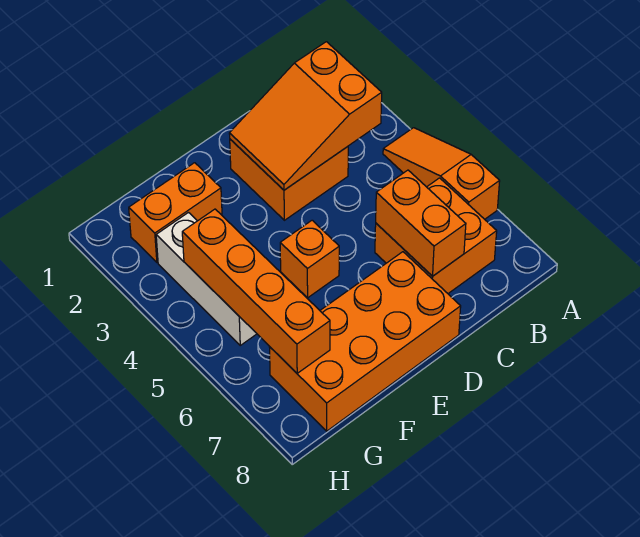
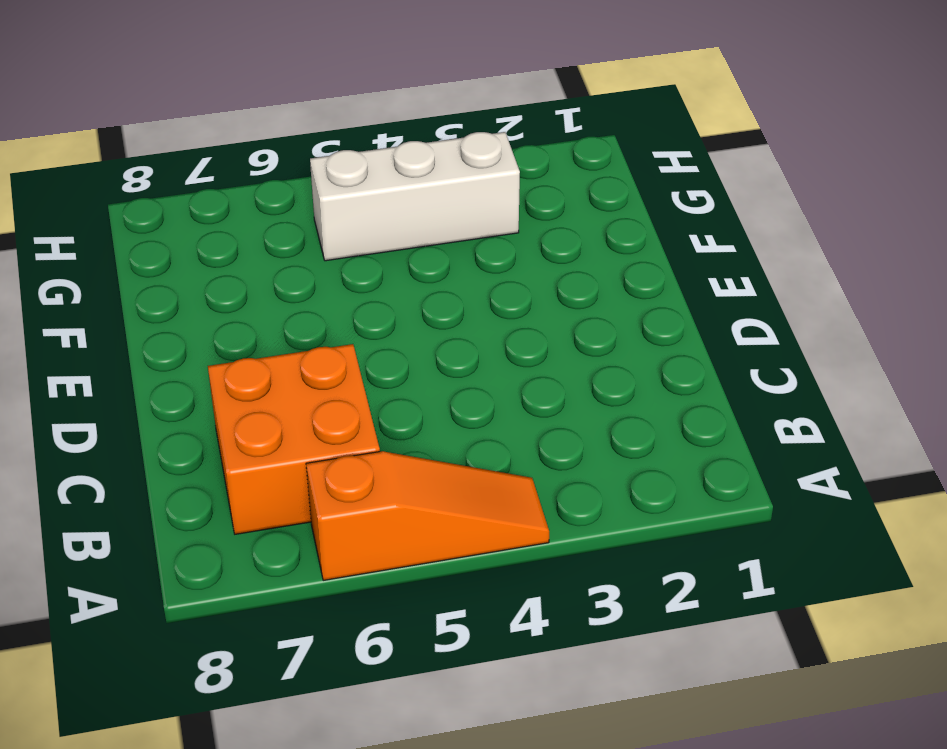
none -> orange 2x2 brick [230,139,348,220]
none -> orange 2x4 brick [270,252,461,431]

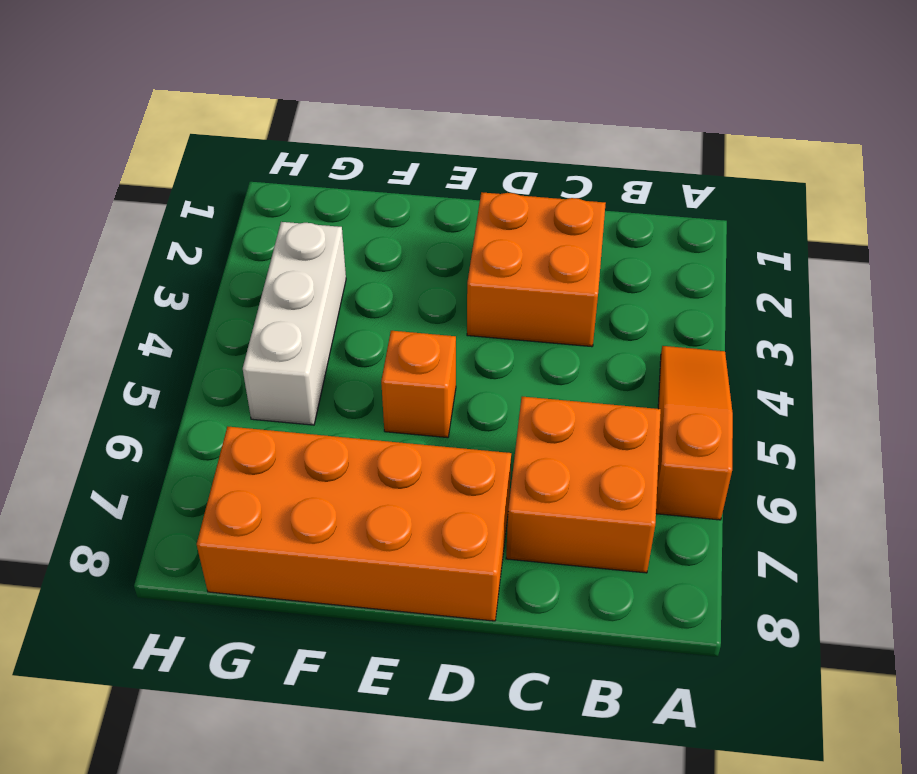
none -> orange 1x2 brick [129,163,222,262]
none -> orange 2x3 slope [229,42,382,190]

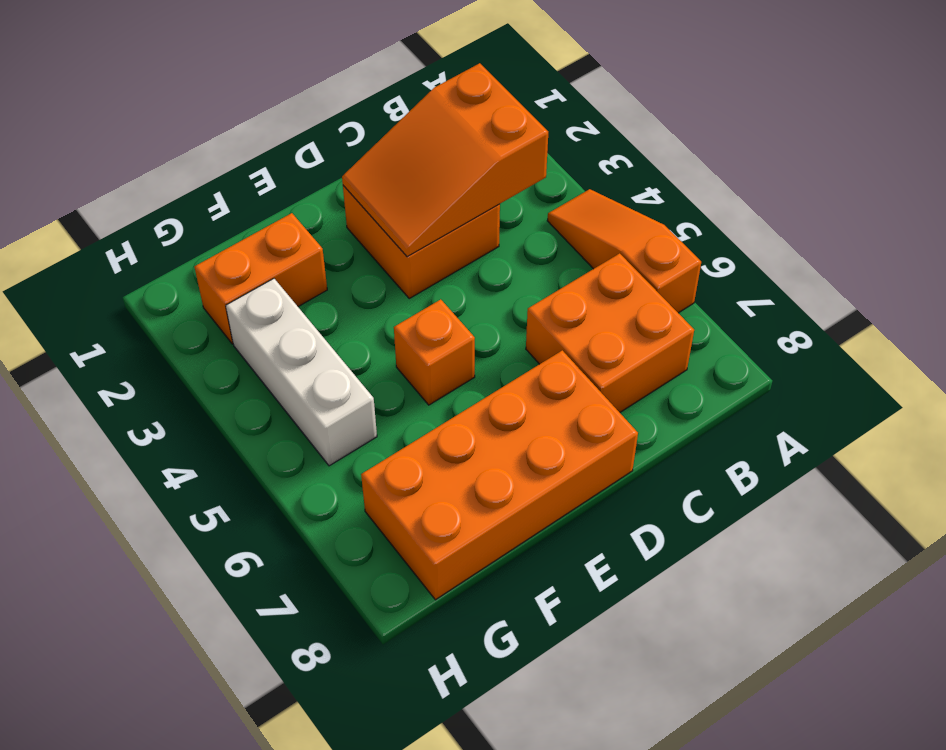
none -> orange 1x2 brick [376,170,466,276]
none -> orange 1x4 brick [182,209,330,373]

